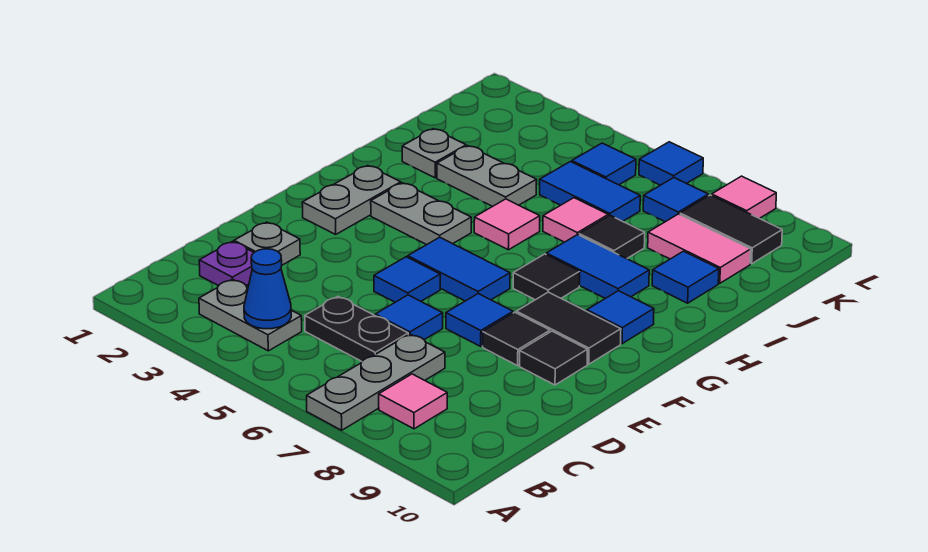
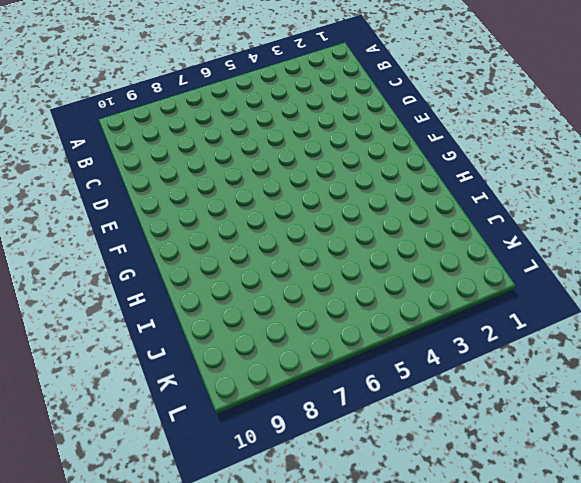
none -> grey 1x3 plate [307,334,445,430]
none -> grey 1x2 plate [199,279,302,351]
none -> pink 1x1 tile [379,374,447,429]
none -> purple 1x1 plate [199,241,254,286]

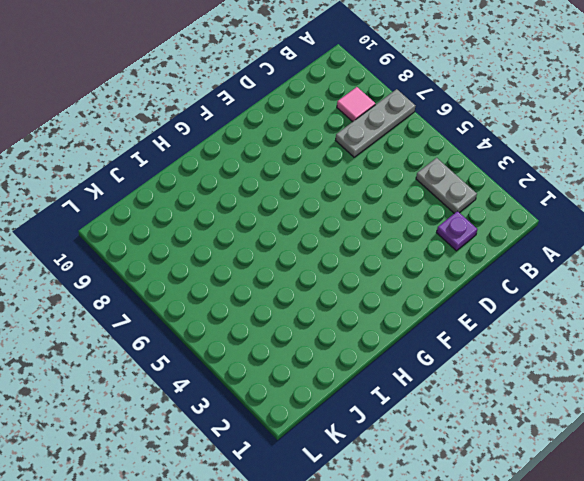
none -> black 1x2 plate [305,297,408,361]
none -> grey 1x1 plate [234,222,300,265]
none -> blue 1x1 tile [375,295,443,340]
none -> blue 1x1 tile [374,257,440,302]

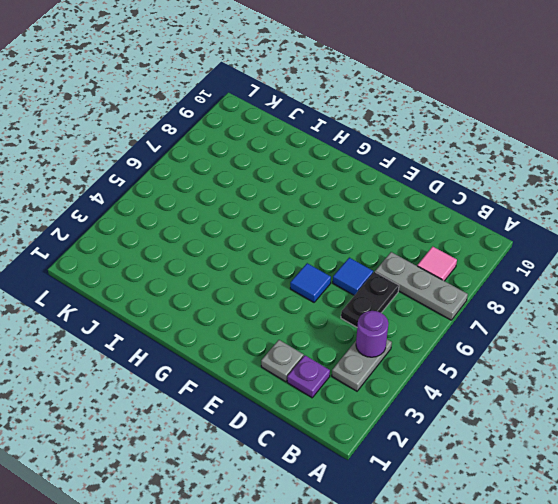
purple 1x1 round brick [356,311,389,357] -> blue 1x1 cone [244,249,291,329]
none -> blue 1x1 tile [446,294,513,346]
none -> black 1x1 tile [483,312,550,366]
none -> black 1x1 tile [520,331,587,385]
none -> grey 1x2 plate [302,165,401,234]

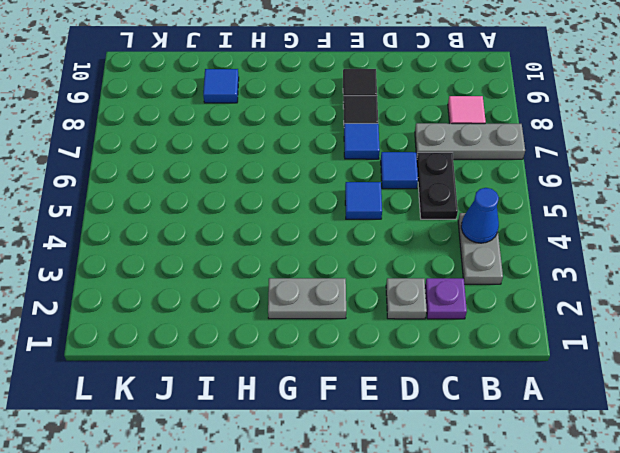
none -> blue 1x2 tile [408,237,510,301]
none -> black 1x2 tile [516,292,621,364]
none -> grey 1x2 plate [371,183,471,245]
none -> black 1x1 tile [513,254,580,300]

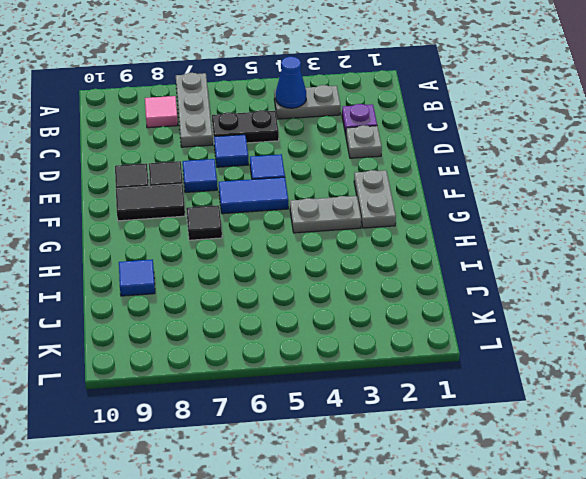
none -> blue 1x1 tile [587,291,654,344]
none -> pink 1x1 tile [474,199,540,250]
none -> blue 1x2 tile [546,235,649,298]
none -> grey 1x1 plate [402,129,466,178]

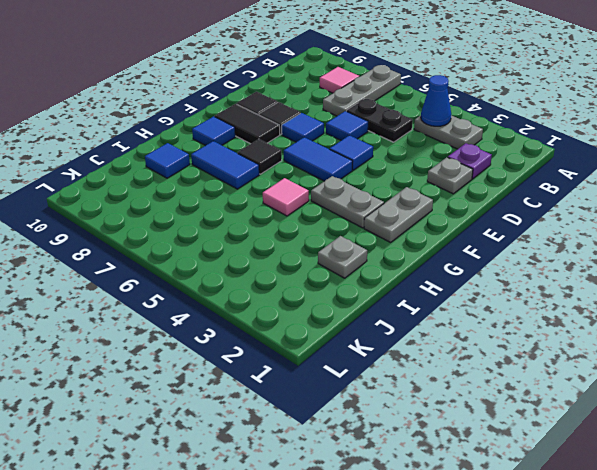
none -> grey 1x2 plate [437,146,537,206]
none -> pink 1x1 tile [543,198,608,242]
none -> black 1x1 tile [579,215,645,259]
none -> blue 1x2 tile [540,162,640,221]

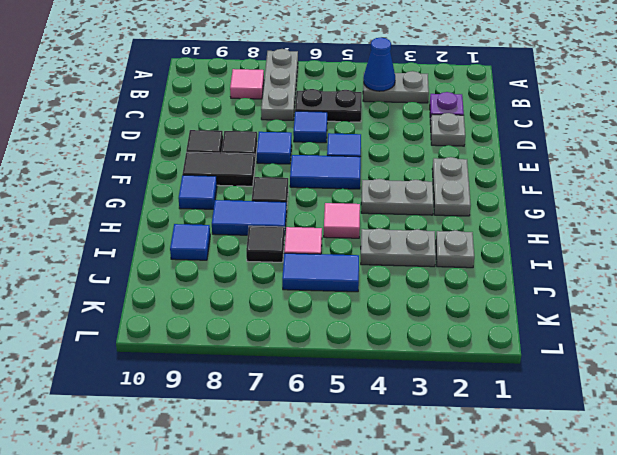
none -> pink 1x2 tile [648,214,751,283]
none -> blue 1x1 tile [572,143,636,185]
none -> blue 1x1 tile [643,178,708,222]
none -> black 1x2 tile [680,195,782,264]

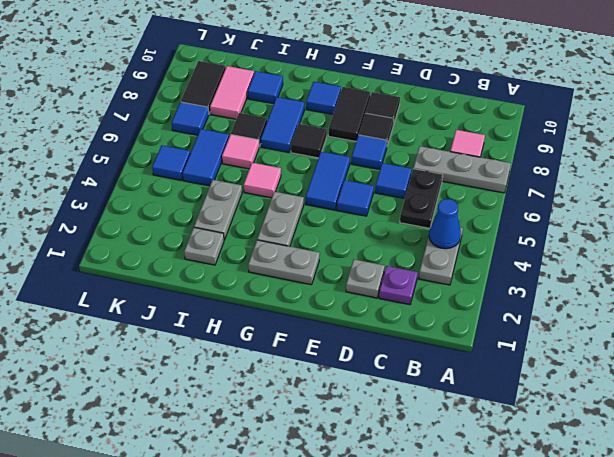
none -> blue 1x1 tile [639,142,703,185]
none -> pink 1x1 tile [712,176,776,219]

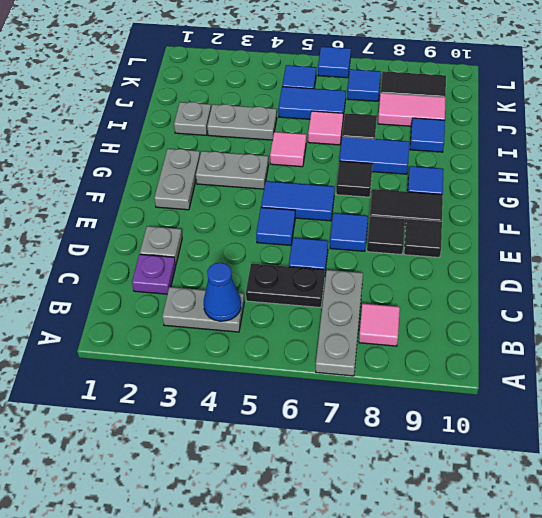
none -> pink 1x1 tile [712,176,776,219]

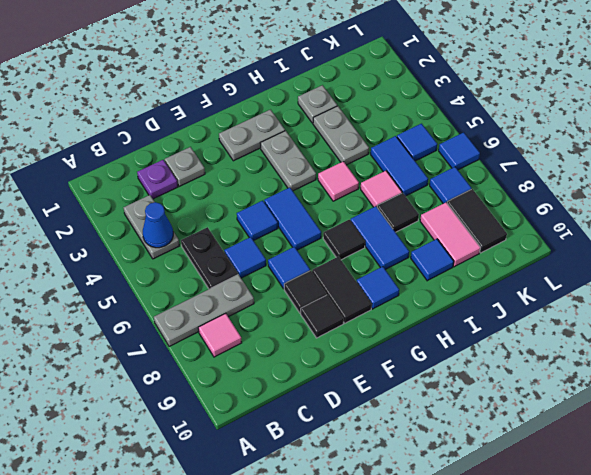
none -> pink 1x1 tile [712,176,776,219]

